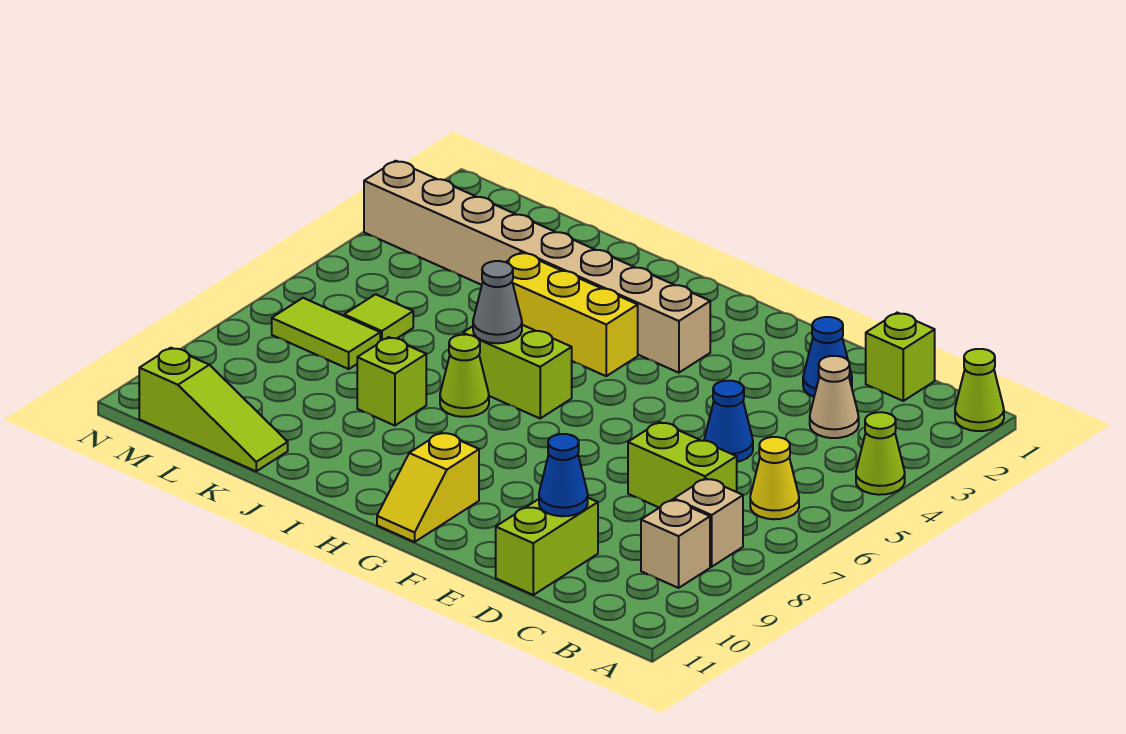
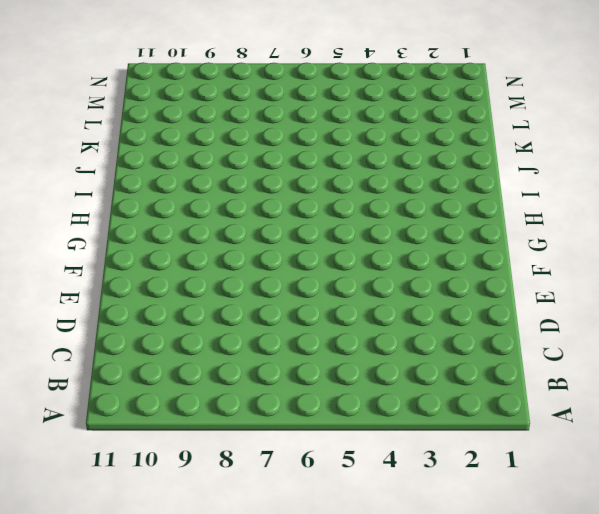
none -> lime 1x1 cone [955,349,1004,431]
none -> lime 1x1 cone [856,412,905,495]
none -> yellow 1x1 cone [750,437,799,519]

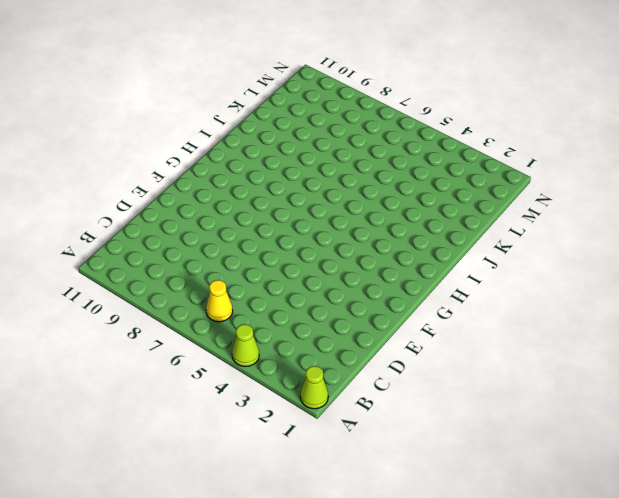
none -> tan 1x1 brick [674,478,743,567]
none -> tan 1x1 brick [641,500,710,588]
none -> lime 1x1 brick [866,313,935,401]

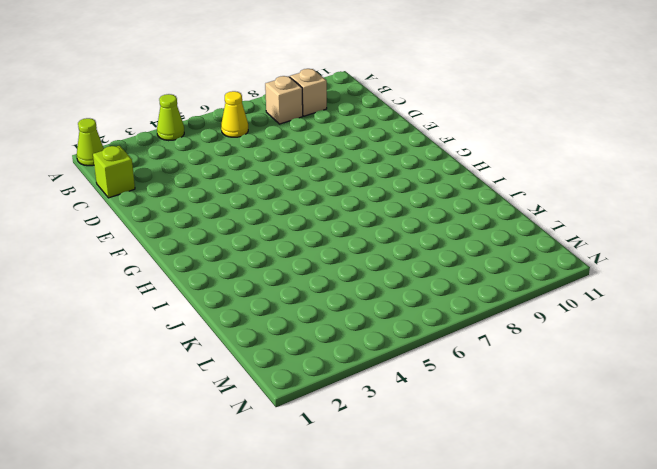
none -> tan 1x1 cone [810,356,859,438]
none -> lime 1x2 brick [628,422,737,508]
none -> blue 1x1 cone [803,317,852,397]

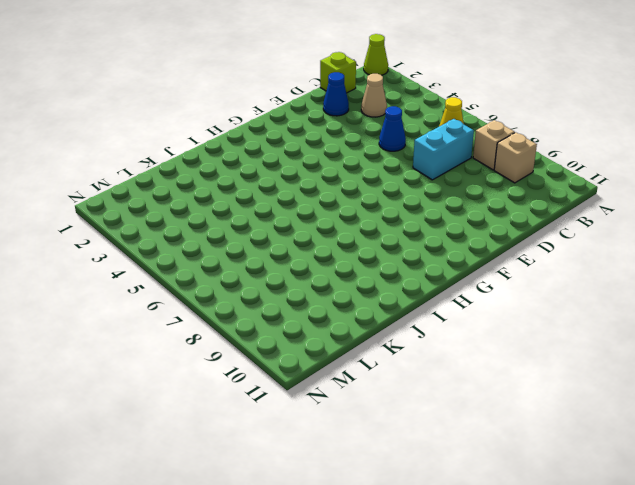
cyan 1x2 brick [413,119,474,180] -> lime 1x2 brick [628,422,737,508]
none -> lime 1x1 cone [856,412,905,495]
none -> lime 1x2 brick [496,498,598,595]
none -> tan 1x8 brick [364,161,710,373]

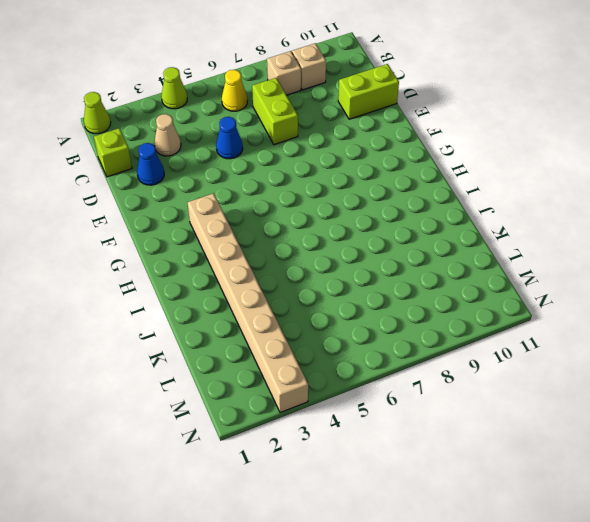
none -> yellow 1x2 slope [377,432,479,542]
none -> yellow 1x3 brick [506,253,638,376]
none -> lime 1x2 brick [463,325,572,418]

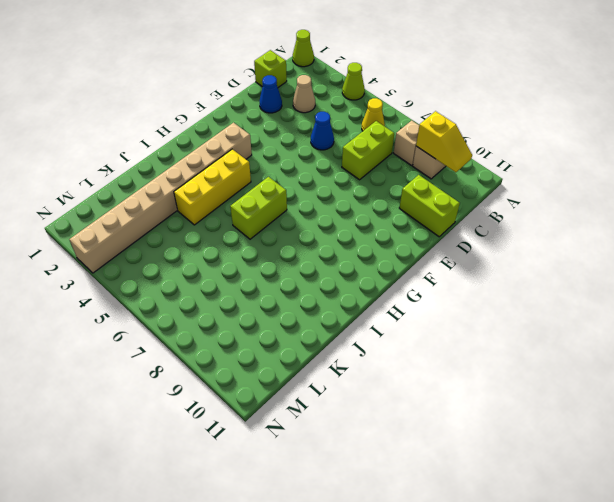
yellow 1x2 slope [416,111,472,172] -> yellow 1x2 slope moved to [377,432,479,542]
none -> lime 1x1 cone [440,335,489,417]
none -> lime 1x1 brick [357,337,426,426]
none -> lime 1x3 slope [139,348,288,471]

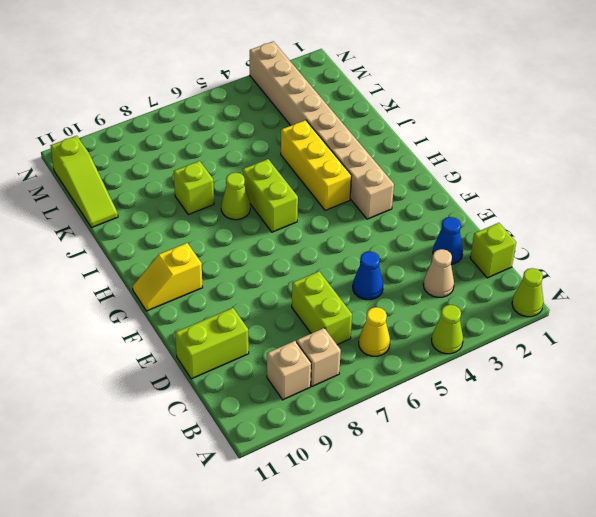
none -> lime 1x1 tile [344,294,413,341]
none -> lime 1x2 tile [272,298,380,369]
none -> blue 1x1 cone [539,434,588,516]

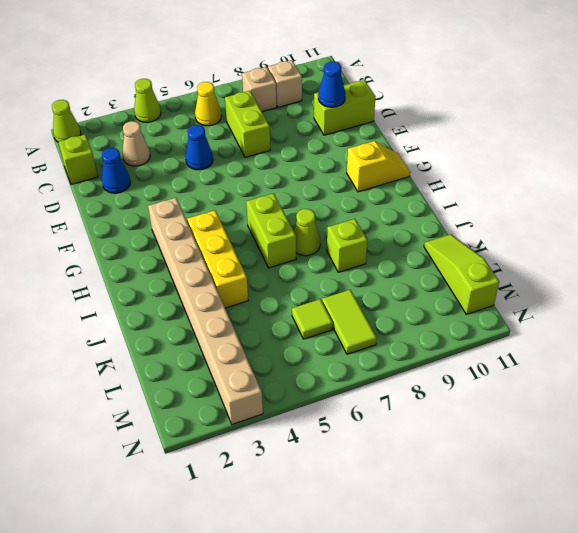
none -> grey 1x1 cone [473,261,522,343]

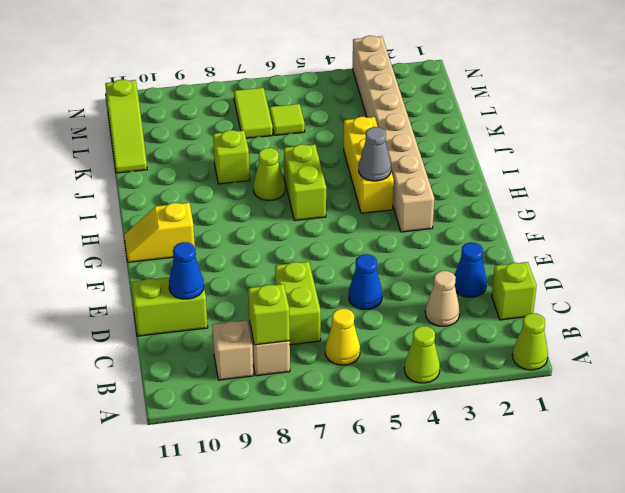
lime 1x1 brick [248,284,290,345] -> none
grey 1x1 cone [359,127,391,181] -> grey 1x1 cone moved to [473,261,522,343]

